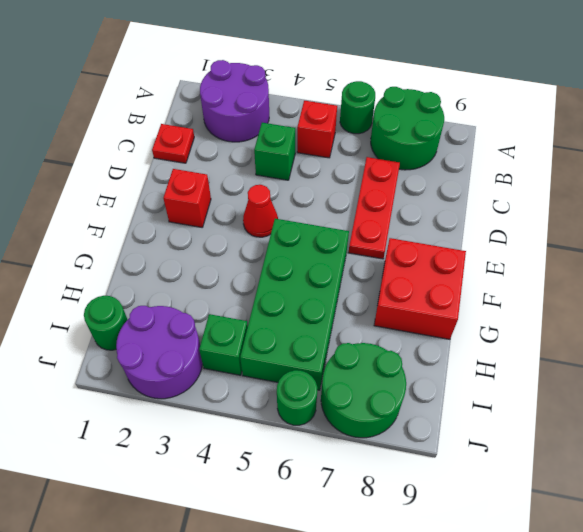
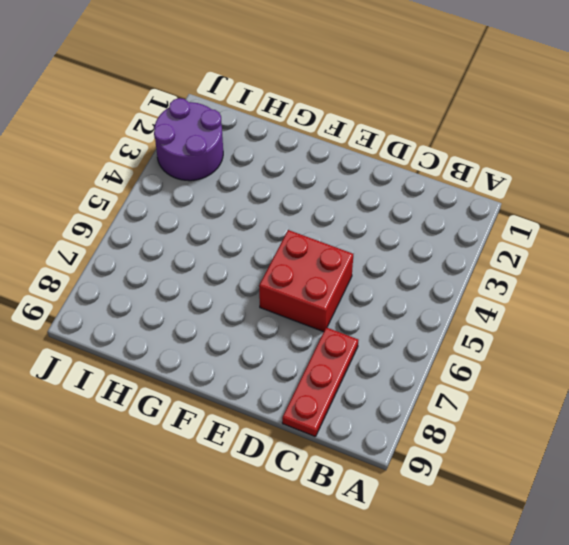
red 1x3 plate [282,327,359,437] -> red 1x3 plate turned to [349,157,400,259]
red 2x2 brick [259,230,353,332] -> red 2x2 brick moved to [374,238,466,339]
none -> purple 2x2 round brick [200,60,269,142]
none -> green 1x1 round brick [340,81,375,134]
none -> green 2x2 round brick [371,87,444,170]

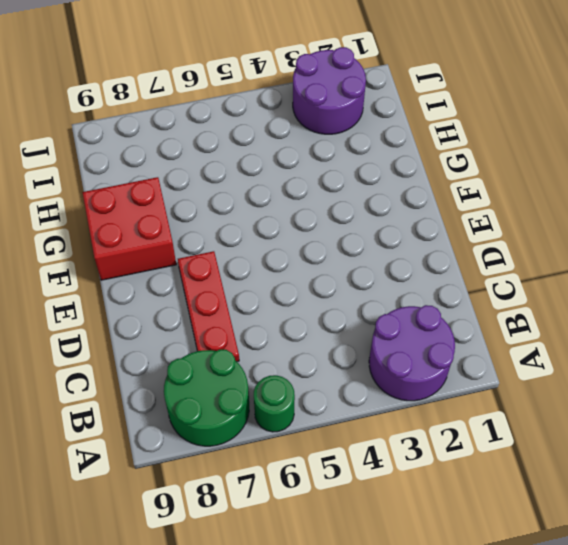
none -> red 1x1 brick [297,101,337,158]
none -> red 1x1 plate [152,124,194,163]
none -> green 1x1 brick [254,123,295,180]

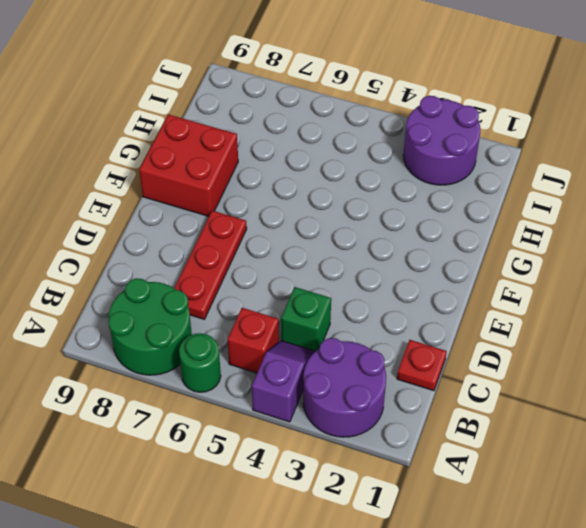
purple 1x2 slope [252,341,315,422] -> none
none -> red 1x1 brick [163,169,211,227]
none -> red 1x1 cone [243,185,278,237]
none -> green 2x4 brick [240,219,349,390]

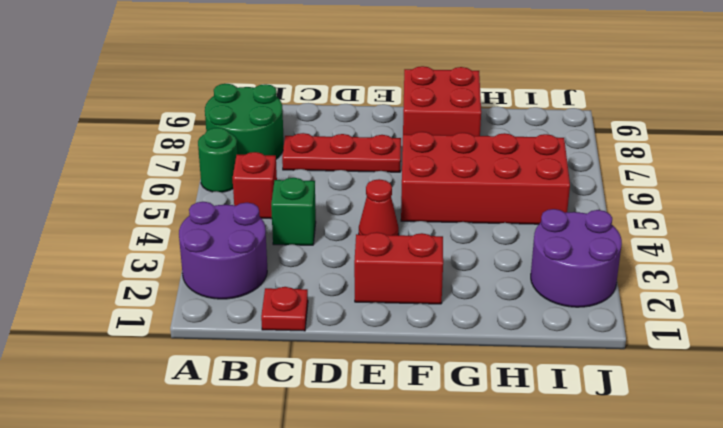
red 1x2 brick [354,232,443,304] -> red 1x1 brick [163,169,211,227]
red 2x4 brick [401,132,570,224] -> green 2x4 brick [240,219,349,390]
none -> green 1x1 round brick [84,296,128,350]
none -> green 1x1 brick [199,314,248,375]
none -> green 2x2 round brick [321,343,406,438]

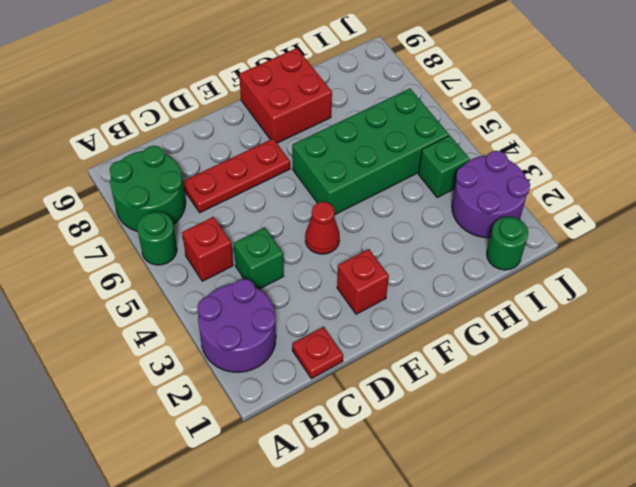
none -> green 2x2 round brick [321,343,406,438]
none -> green 1x1 round brick [277,370,317,425]

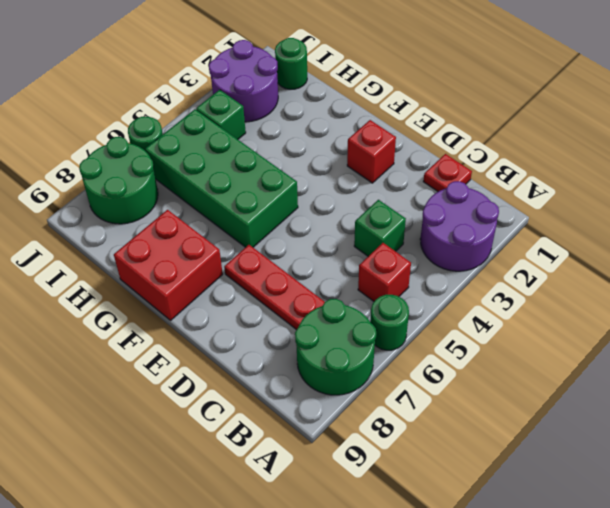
none -> red 1x1 cone [243,185,278,237]

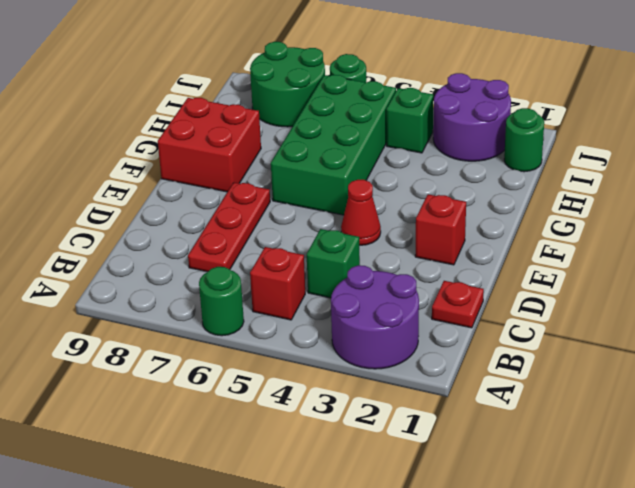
none -> green 2x2 round brick [371,87,444,170]

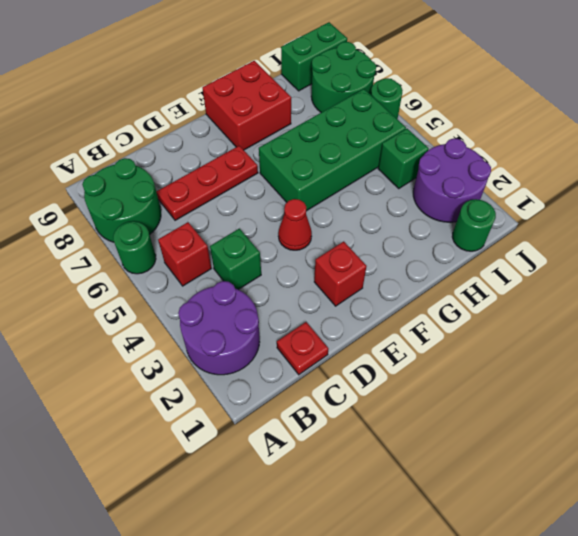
green 1x2 brick [281,22,347,91] -> none

